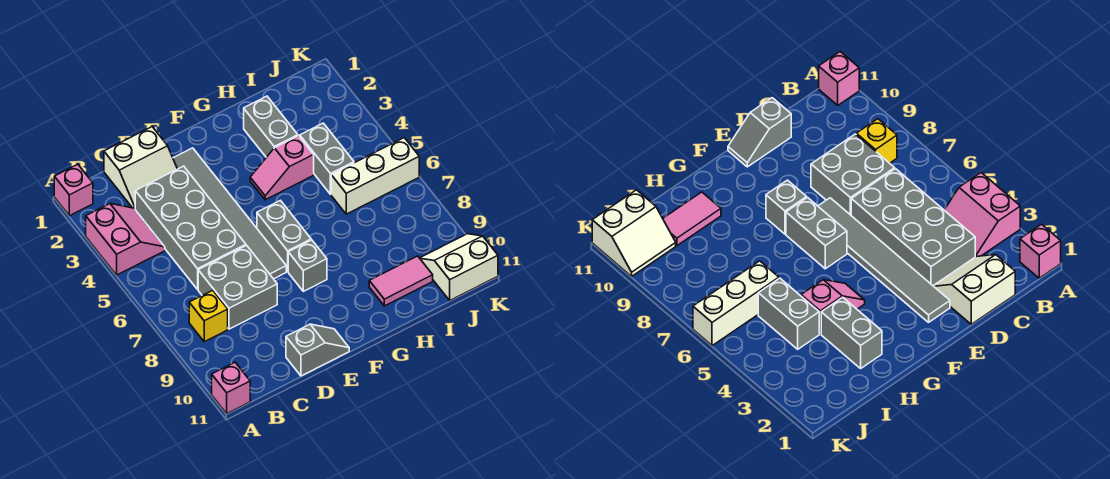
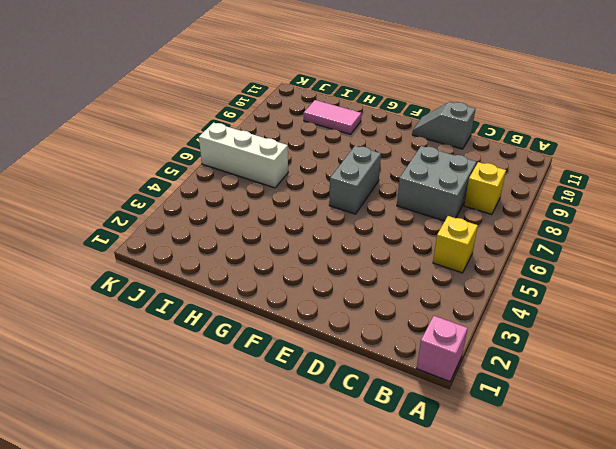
yellow 1x1 brick [433,216,478,273] -> none
none -> pink 2x2 slope [86,204,165,275]
none -> pink 1x1 brick [212,362,250,413]
none -> white 2x2 slope [104,127,177,209]

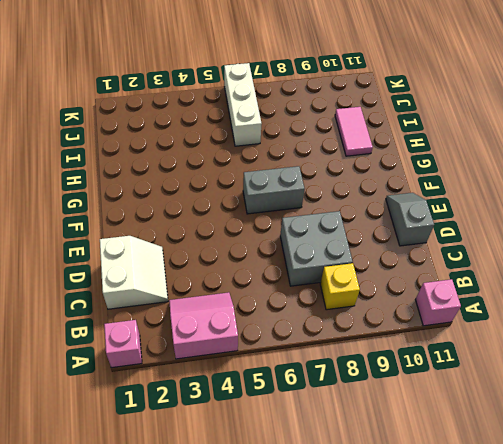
none -> grey 2x4 brick [135,166,246,289]
none -> grey 1x6 tile [173,148,286,279]
none -> grey 1x1 brick [288,240,327,291]

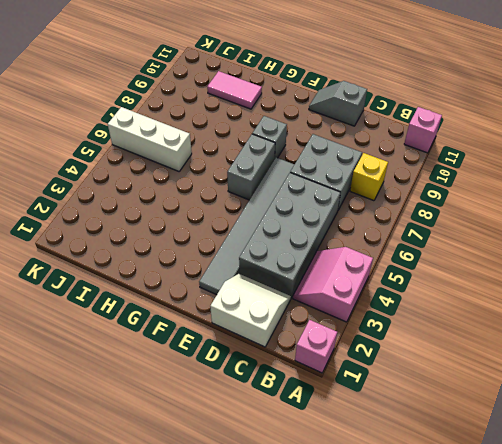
none -> pink 1x2 slope [250,136,314,200]
none -> grey 1x2 brick [244,96,298,157]
none -> grey 1x2 brick [300,123,354,194]

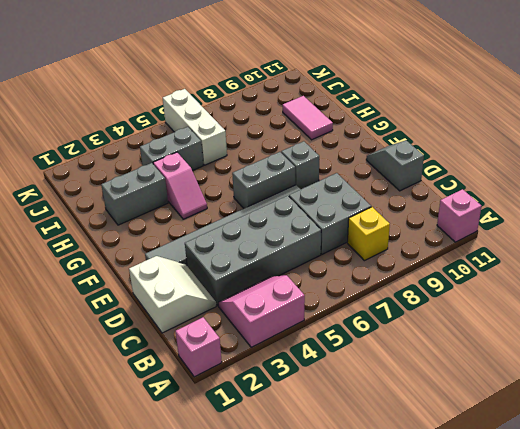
none -> white 2x2 slope [420,234,498,300]

